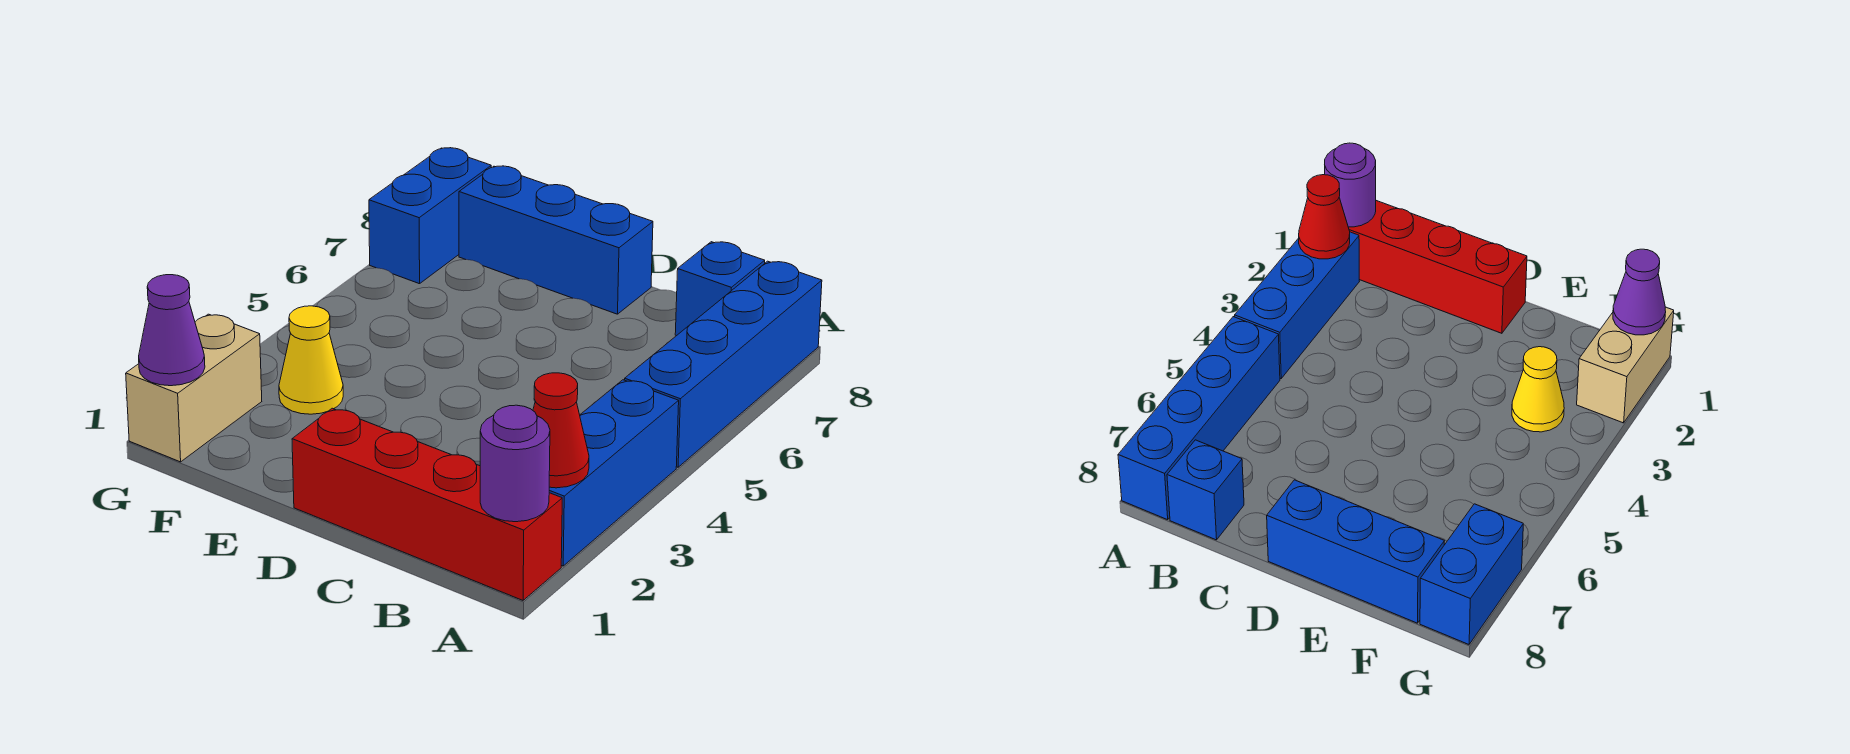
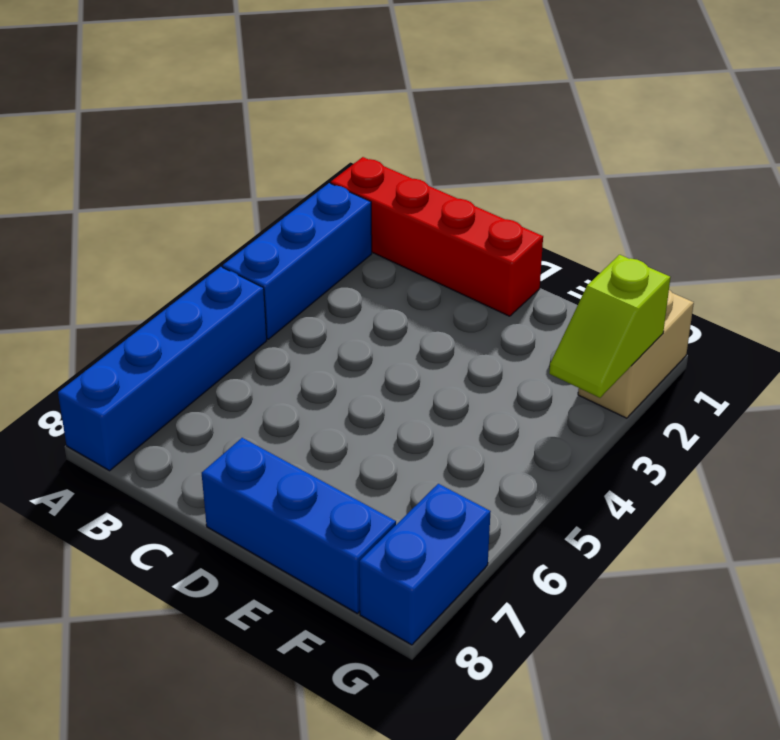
lime 1x2 slope [549,255,670,398] -> none
none -> blue 1x1 brick [675,242,765,336]
none -> yellow 1x1 cone [279,306,343,414]

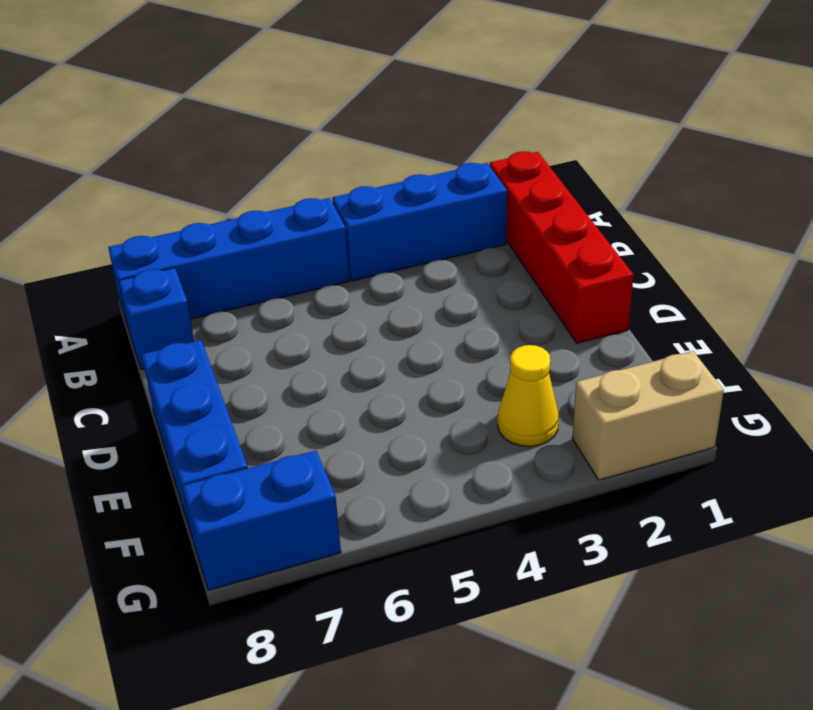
none -> purple 1x1 round brick [480,405,550,522]
none -> red 1x1 cone [533,373,589,488]

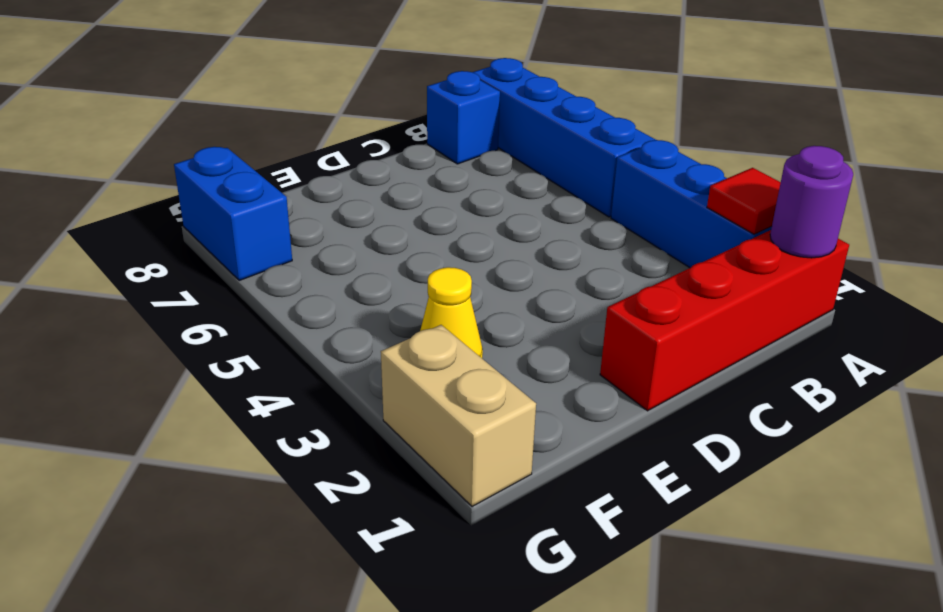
red 1x1 tile [707,168,781,234] -> red 1x1 cone [533,373,589,488]
none -> blue 1x3 brick [459,166,653,314]
none -> purple 1x1 cone [139,275,205,386]

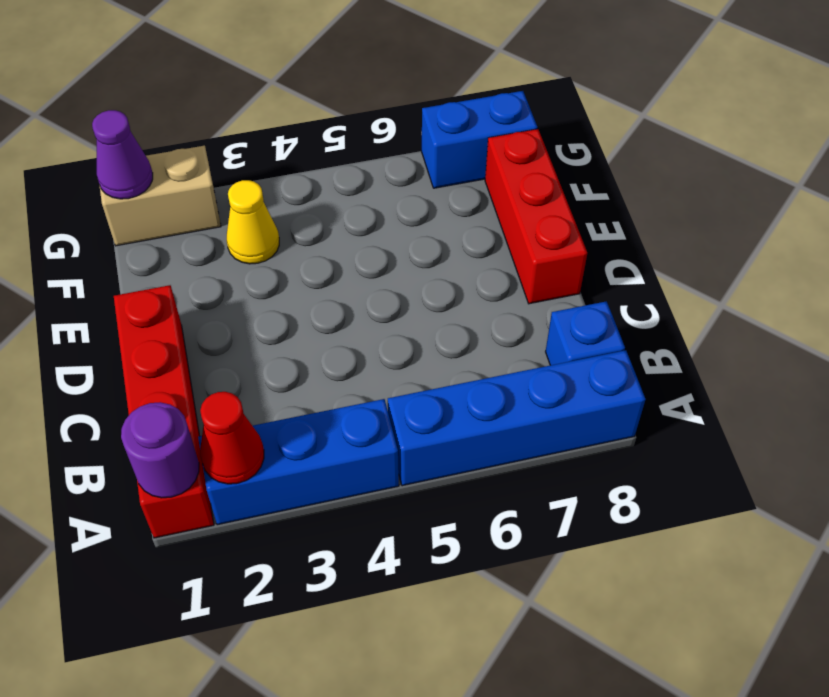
red 1x3 brick [485,129,587,304] -> blue 1x3 brick [459,166,653,314]

